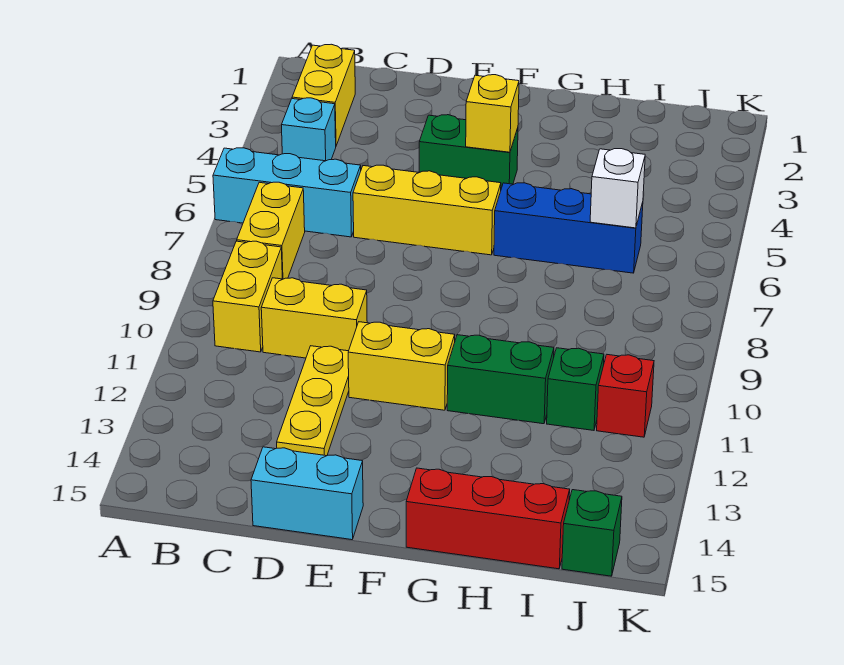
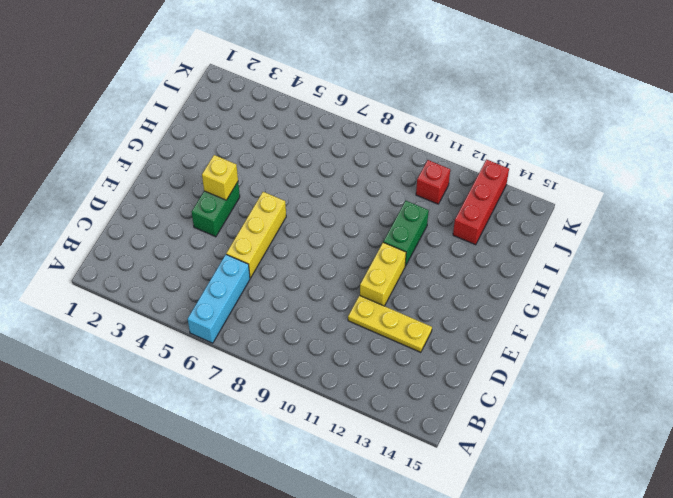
red 1x3 brick [453,160,509,245] -> red 1x3 brick moved to [406,468,570,569]
none -> yellow 1x2 brick [292,44,355,146]
none -> cyan 1x1 brick [282,98,336,161]
none -> yellow 1x2 brick [237,182,305,279]

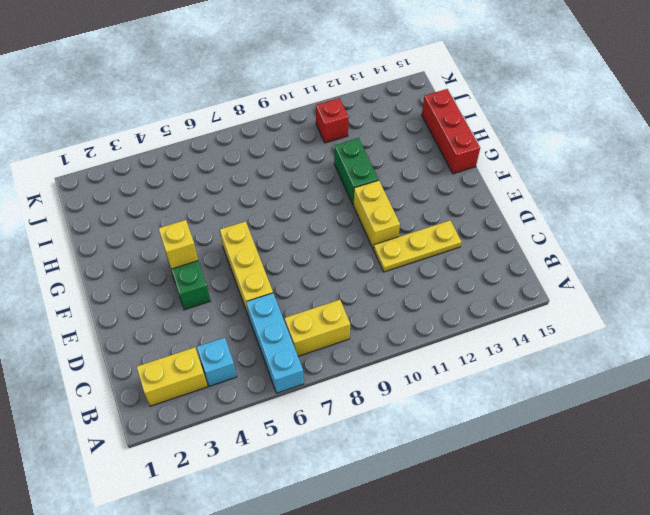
none -> yellow 1x2 brick [213,241,282,352]
none -> yellow 1x2 brick [261,278,367,358]
none -> cyan 1x2 brick [251,447,363,540]

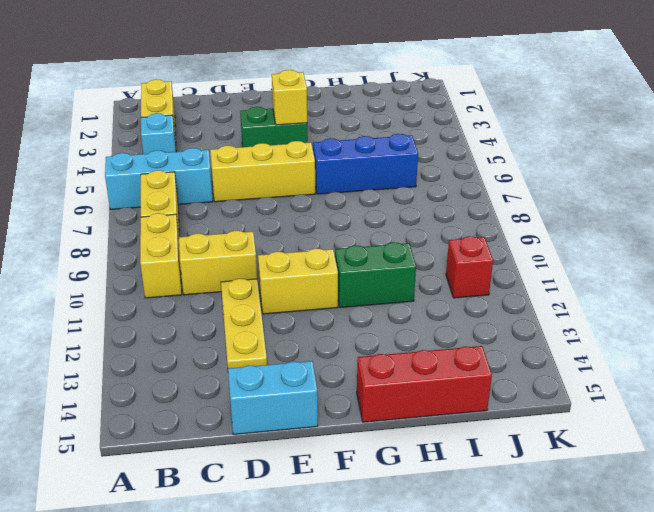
none -> green 1x1 brick [547,348,604,430]
none -> green 1x1 brick [562,490,622,576]
none -> white 1x1 brick [590,149,645,228]

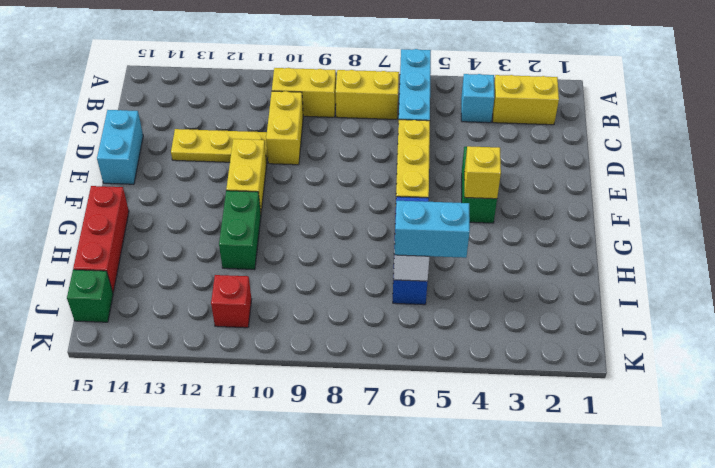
cyan 1x2 brick [394,201,470,258] -> none
none -> green 1x1 brick [547,348,604,430]

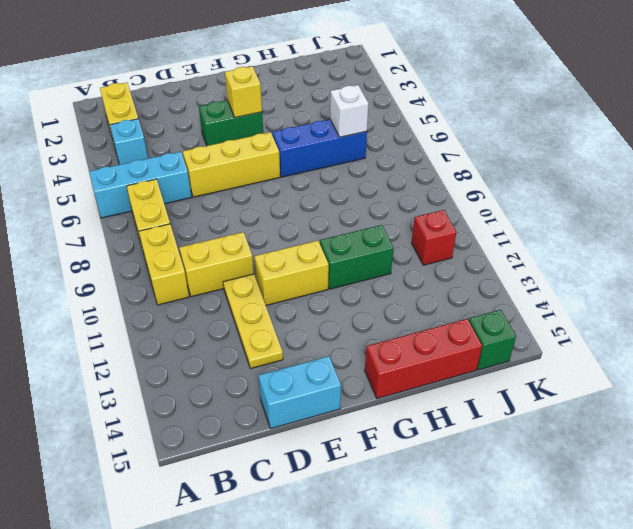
none -> green 1x1 brick [547,348,604,430]

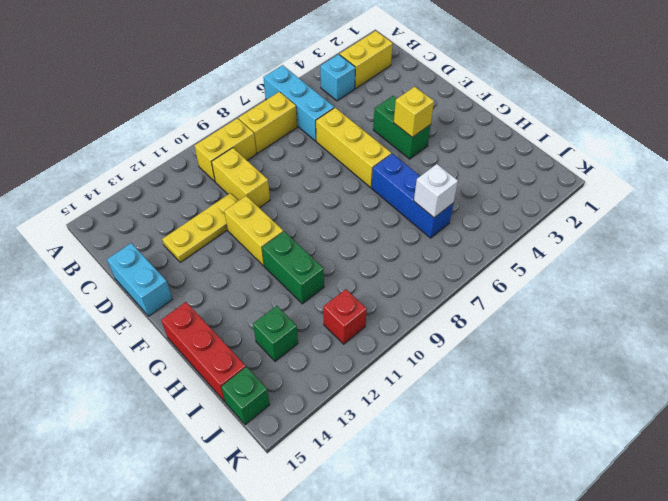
green 1x1 brick [253,306,298,361] -> green 1x1 brick moved to [547,348,604,430]

